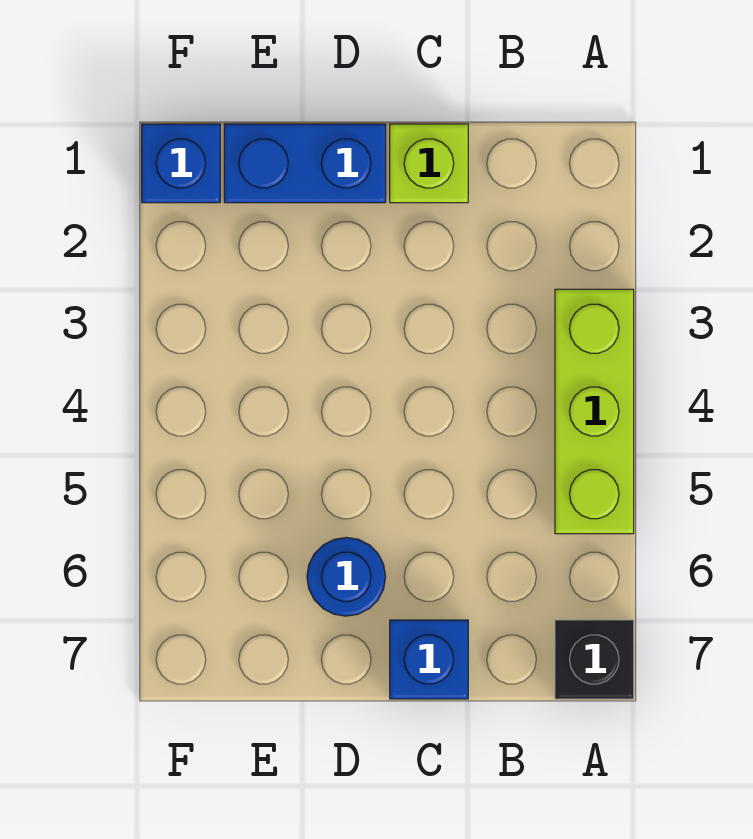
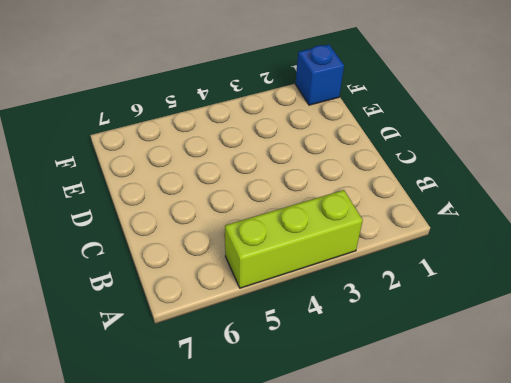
none -> black 1x1 brick [555,620,634,699]
none -> lime 1x1 brick [390,124,468,203]

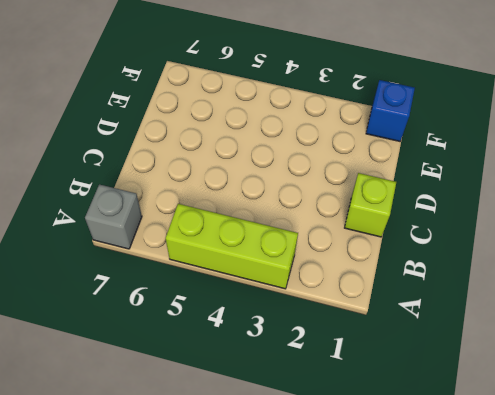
grey 1x1 brick [85,184,142,249] -> black 1x1 brick [555,620,634,699]
none -> blue 1x1 brick [390,620,468,699]
none -> blue 1x2 brick [224,124,386,203]

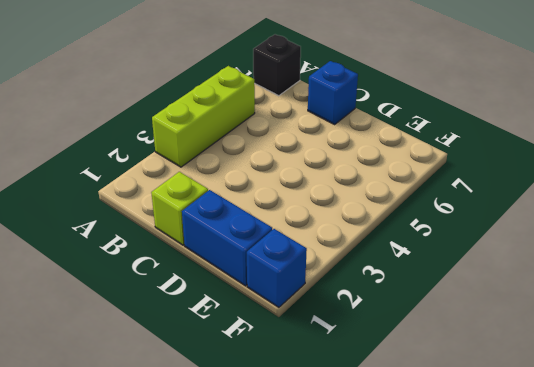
none -> blue 1x1 round brick [307,538,386,616]

